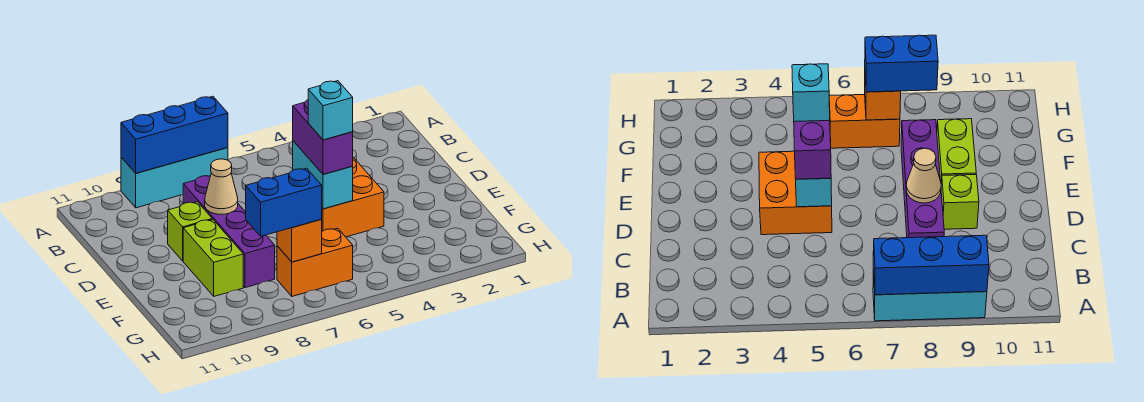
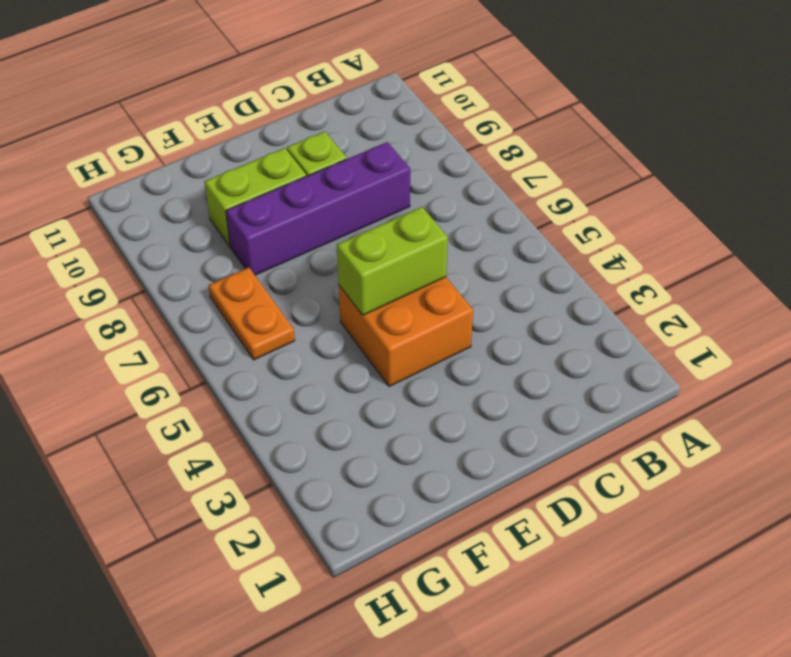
lime 1x2 brick [337,207,448,315] -> cyan 1x2 brick [293,141,353,209]
orange 1x2 plate [208,267,295,360] -> orange 1x2 brick [277,228,353,296]
none -> cyan 1x3 brick [121,148,228,208]
none -> blue 1x3 brick [121,96,228,173]
none -> tan 1x1 cone [205,159,238,214]

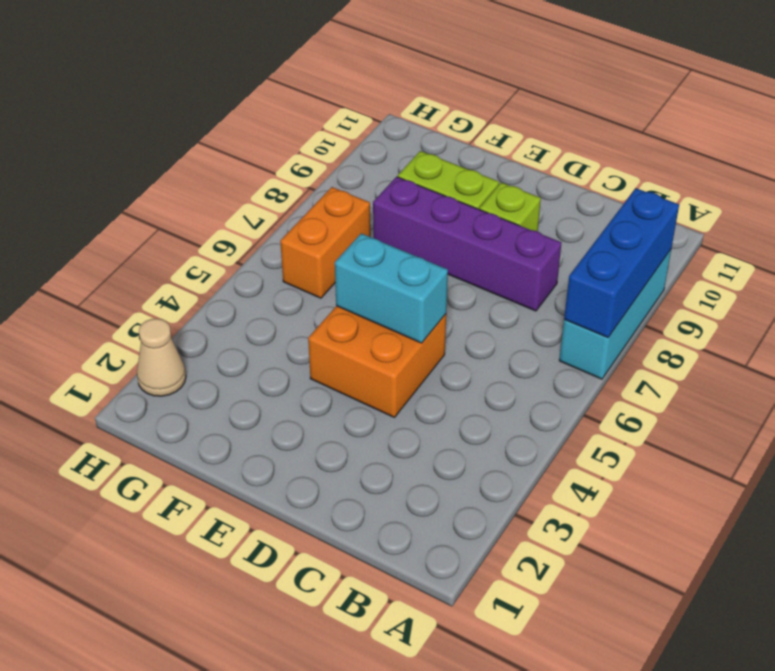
tan 1x1 cone [137,318,186,396] -> tan 1x1 cone moved to [205,159,238,214]
none -> orange 1x1 brick [277,220,322,262]
none -> purple 1x2 brick [293,100,353,174]
none -> blue 1x2 brick [246,168,322,236]

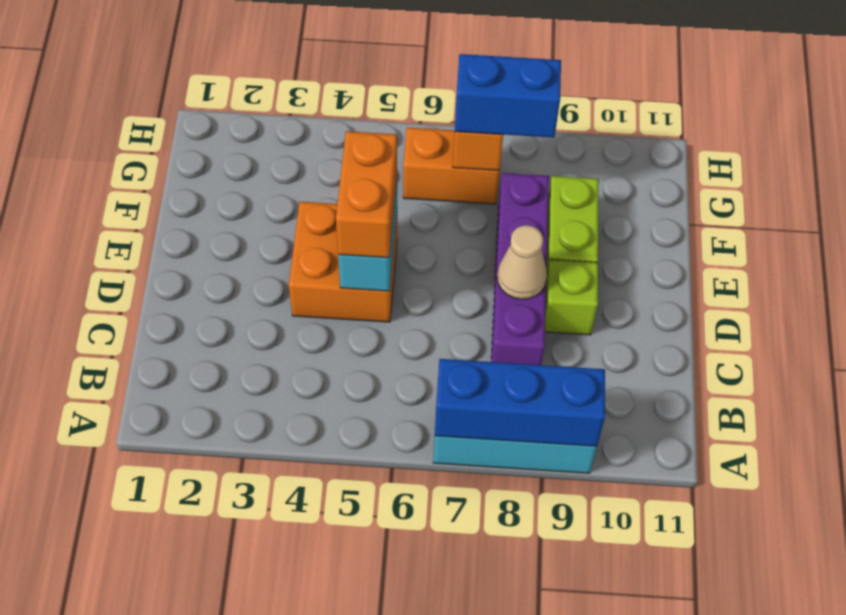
orange 1x2 brick [336,131,397,258] -> purple 1x2 brick [293,100,353,174]
none -> cyan 1x1 brick [308,81,353,140]

